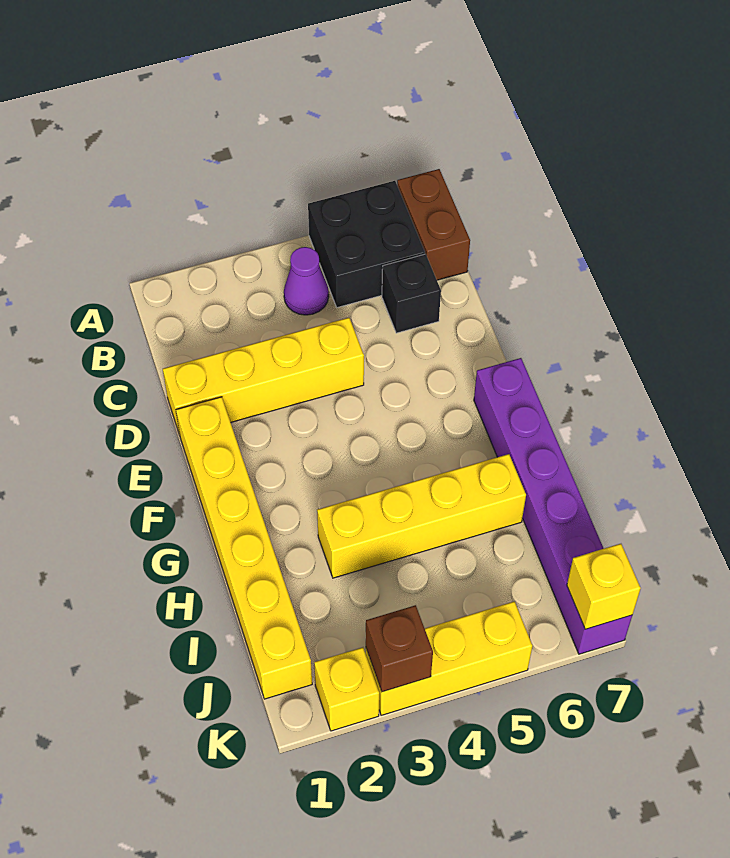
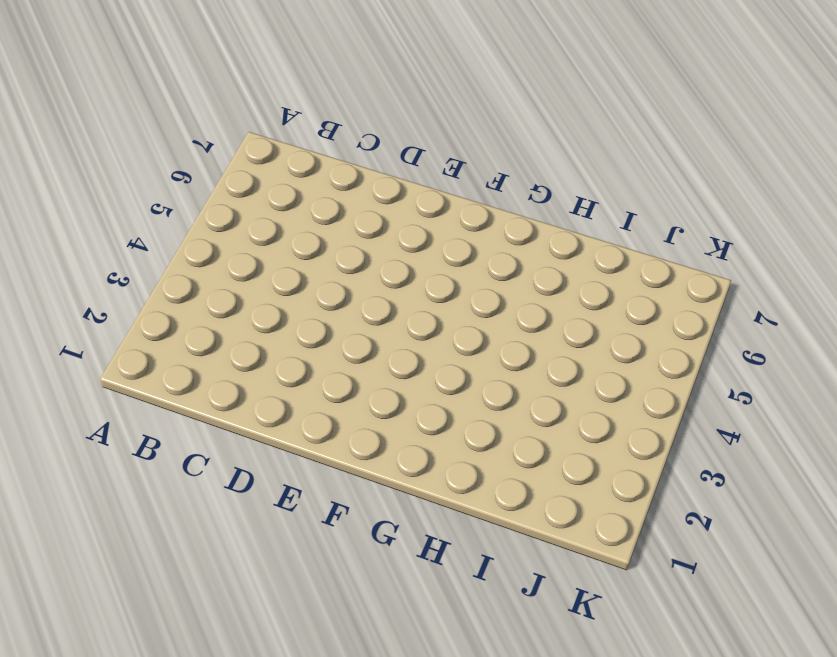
none -> black 2x2 brick [308,181,425,308]
none -> brown 1x2 brick [397,169,470,280]
none -> purple 1x1 cone [284,247,329,315]

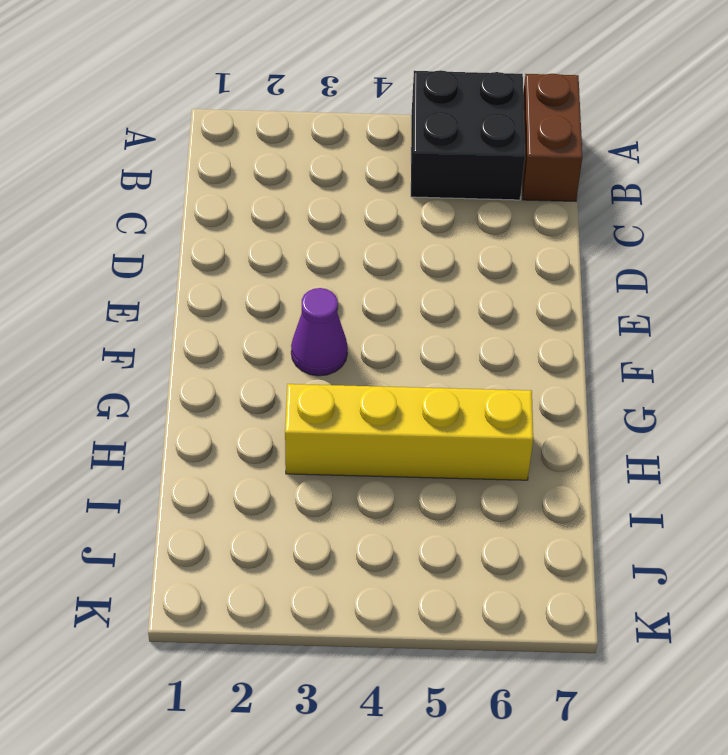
purple 1x1 cone [291,288,348,376] -> purple 1x1 cone moved to [284,247,329,315]
none -> black 1x1 brick [382,254,441,333]
none -> yellow 1x4 brick [163,318,364,435]
none -> yellow 1x6 brick [176,397,312,699]

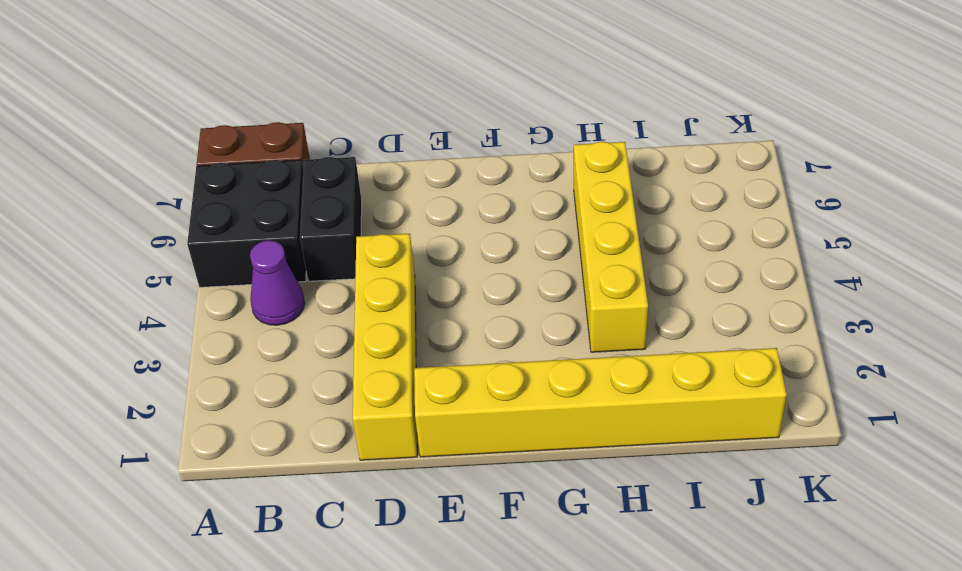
black 1x2 brick [300,157,362,281] -> black 1x1 brick [382,254,441,333]
none -> purple 1x6 brick [474,358,632,654]
none -> yellow 1x1 brick [314,647,379,731]
none -> yellow 1x3 brick [366,601,532,715]

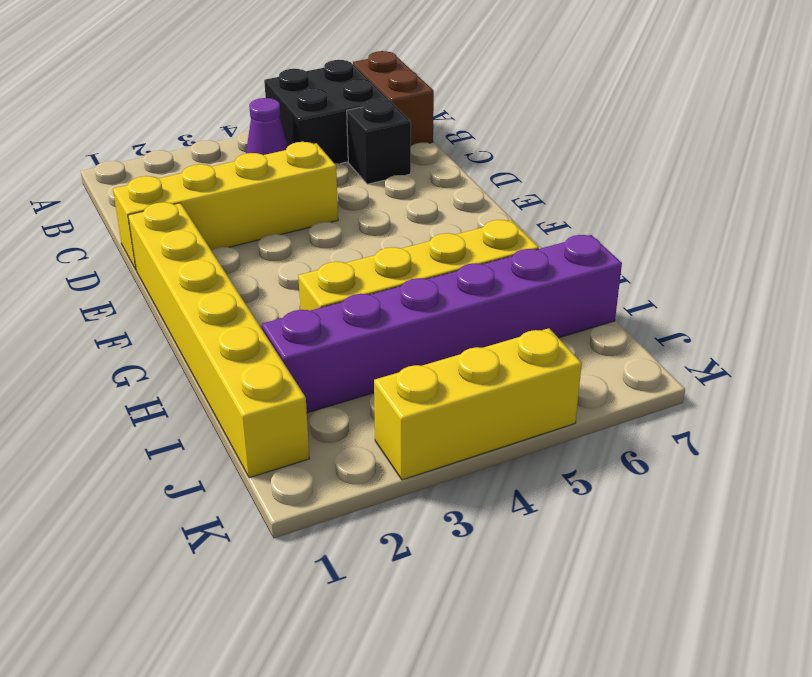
purple 1x6 brick [262,235,622,413] -> purple 1x6 brick turned to [474,358,632,654]
none -> yellow 1x1 brick [314,647,379,731]
none -> brown 1x1 brick [366,605,433,692]
none -> yellow 1x1 brick [567,544,641,629]

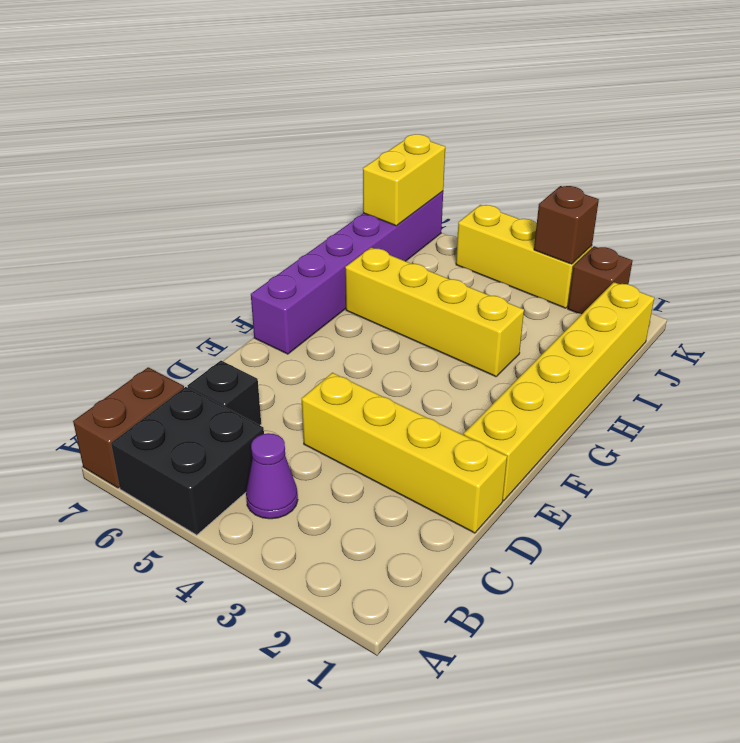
yellow 1x2 brick [363,134,445,226] -> yellow 1x1 brick [567,544,641,629]
brown 1x1 brick [568,246,632,314] -> yellow 1x1 brick [314,647,379,731]

